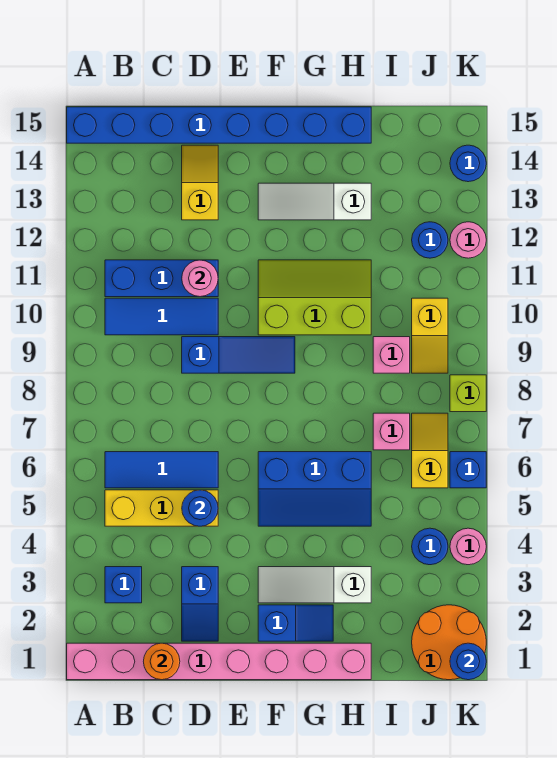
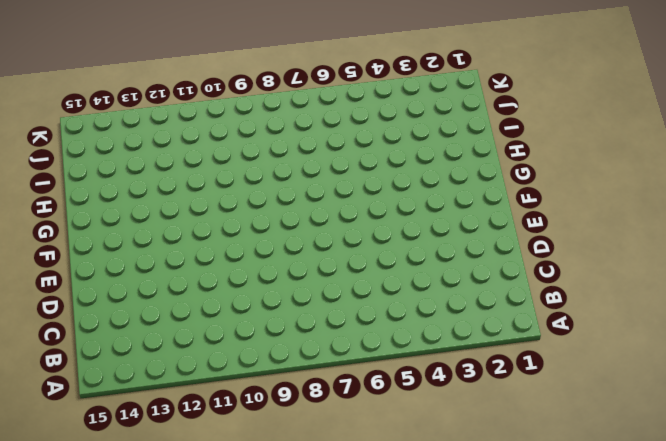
none -> pink 1x8 brick [67,643,371,680]
none -> blue 1x8 brick [67,107,371,143]
none -> blue 1x1 brick [105,567,142,603]
none -> yellow 1x3 brick [105,490,218,526]

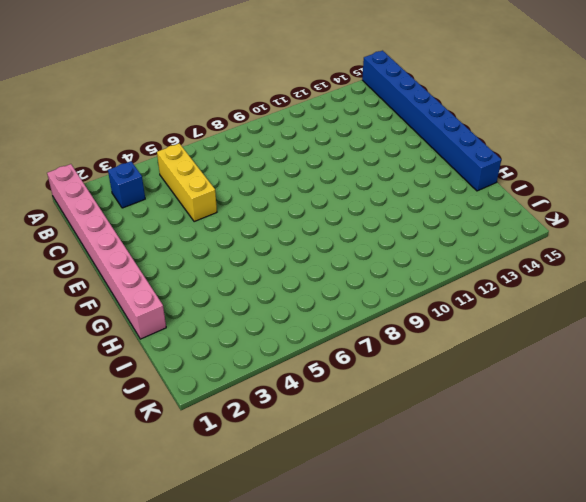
none -> blue 1x3 tile [105,452,218,488]
none -> blue 1x3 tile [105,298,218,335]
none -> blue 1x3 brick [105,260,218,297]
none -> blue 1x2 slope [182,567,218,641]

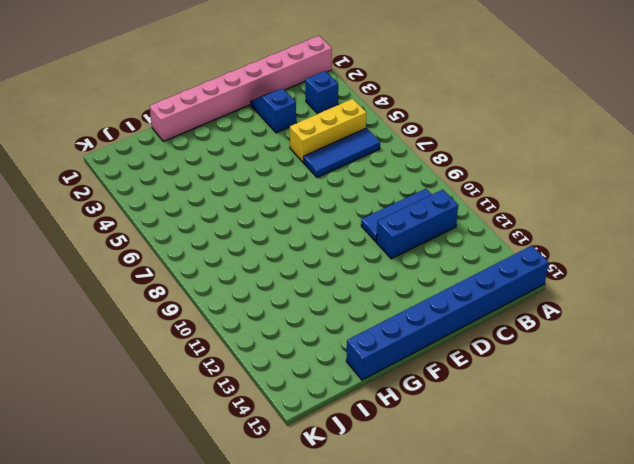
none -> blue 1x3 slope [182,337,295,373]
none -> yellow 1x2 slope [182,145,218,220]
none -> blue 1x2 slope [258,605,333,641]
none -> white 1x3 slope [258,567,371,603]

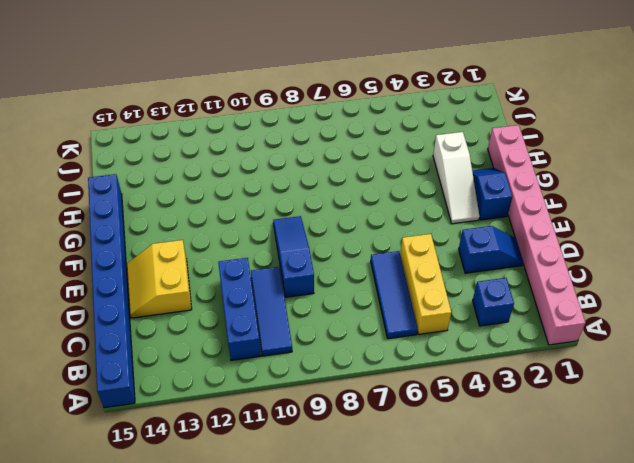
yellow 2x2 slope [127,240,192,318] -> yellow 1x2 slope [182,145,218,220]
none -> blue 2x3 slope [258,452,371,526]
none -> lime 2x3 slope [258,260,371,335]
none -> white 1x3 slope [258,183,371,220]
none -> pink 1x1 brick [373,413,410,450]

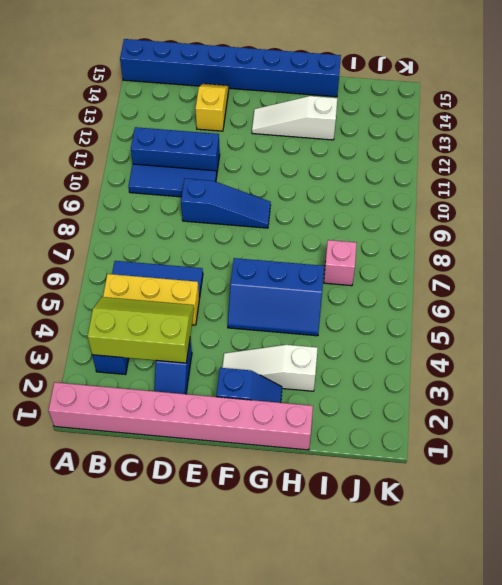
lime 2x3 slope [88,297,194,363] -> lime 2x3 slope moved to [258,260,371,335]
none -> pink 1x1 brick [373,337,410,373]
none -> orange 2x2 round brick [412,605,486,680]
none -> blue 1x1 round brick [412,528,448,565]
none -> yellow 1x2 slope [412,413,448,488]

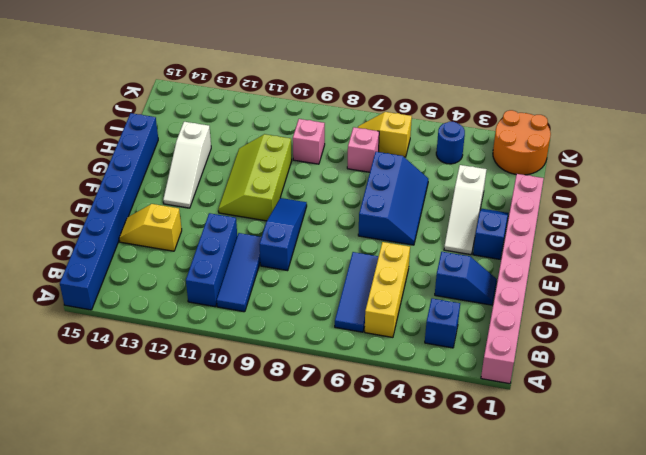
none -> yellow 1x2 slope [412,298,448,373]
none -> blue 1x1 round brick [412,222,448,258]
none -> pink 1x1 round brick [450,528,486,565]
none -> blue 1x1 brick [450,452,486,488]

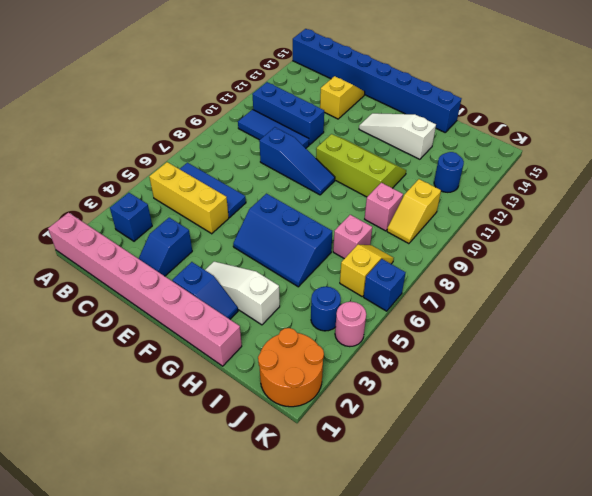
none -> lime 1x1 brick [450,375,486,412]
none -> pink 1x1 round brick [450,222,486,258]
none -> blue 1x1 round brick [450,145,486,182]
none -> orange 1x1 round brick [143,643,180,680]

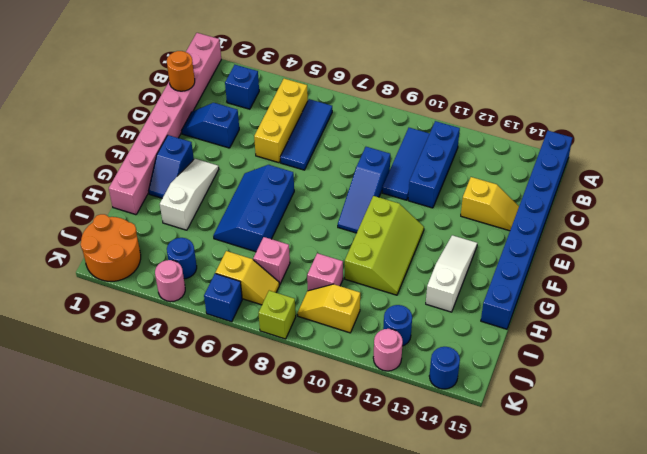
none -> blue 1x1 round brick [182,490,218,526]
none -> pink 1x1 round brick [182,260,218,297]
none -> blue 1x1 round brick [450,643,486,680]

